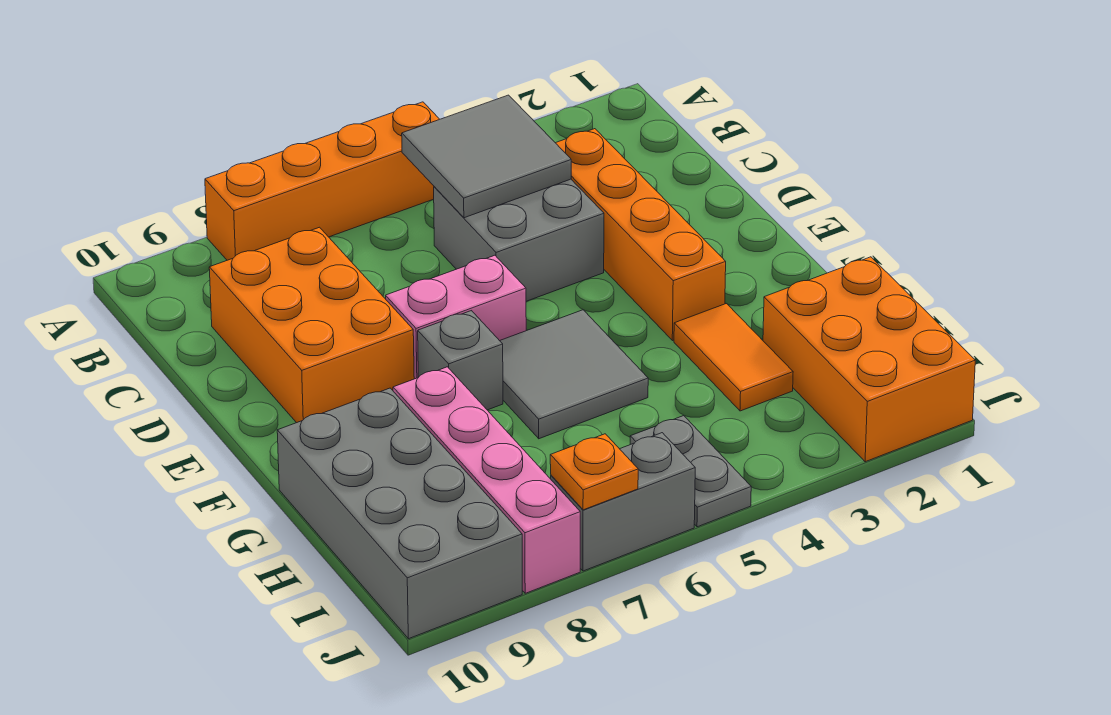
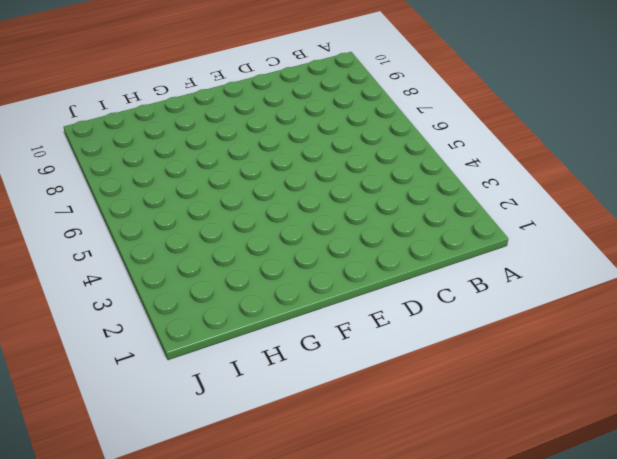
none -> orange 1x4 brick [205,102,440,260]
none -> orange 1x4 brick [556,129,726,341]
none -> grey 2x2 brick [433,179,604,301]

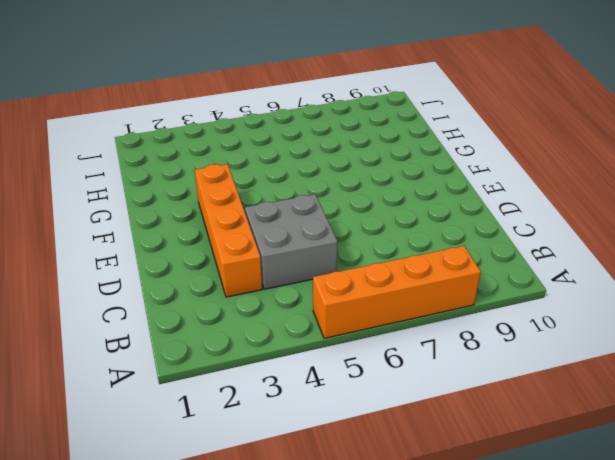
none -> orange 2x3 brick [209,227,414,423]
none -> pink 1x2 brick [386,255,526,379]
none -> grey 2x2 tile [500,310,648,439]

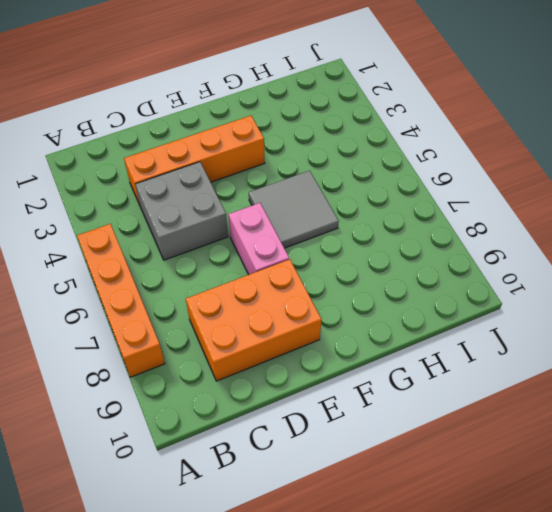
none -> grey 1x1 brick [418,311,503,410]
none -> orange 1x2 tile [674,304,793,411]
none -> pink 1x4 brick [393,367,580,593]

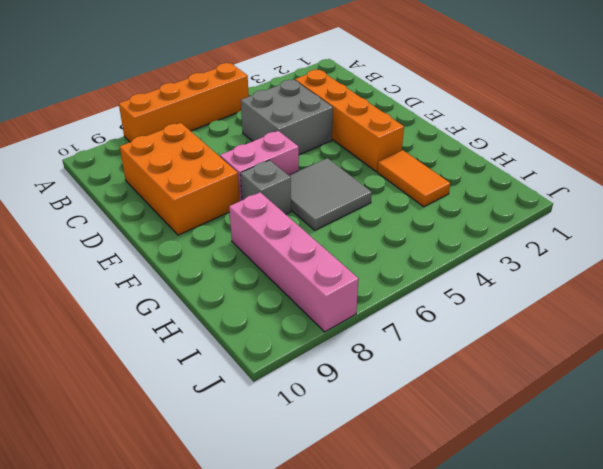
none -> grey 2x4 brick [277,388,522,639]
none -> orange 2x3 brick [763,257,975,462]
none -> grey 1x2 plate [630,416,751,527]

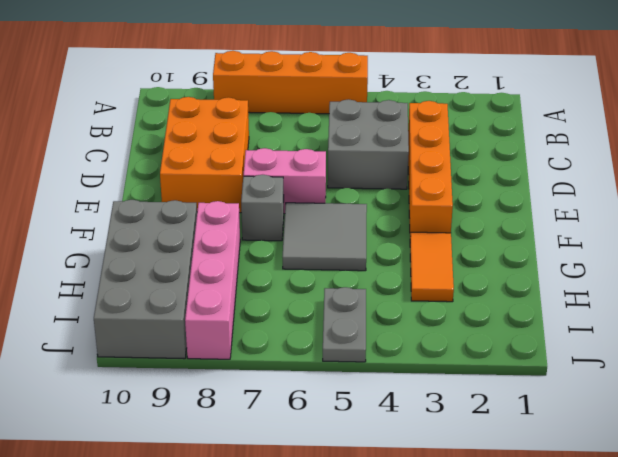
none -> orange 2x3 brick [763,257,975,462]
none -> grey 1x2 brick [551,433,695,571]
none -> grey 2x2 tile [402,95,571,218]

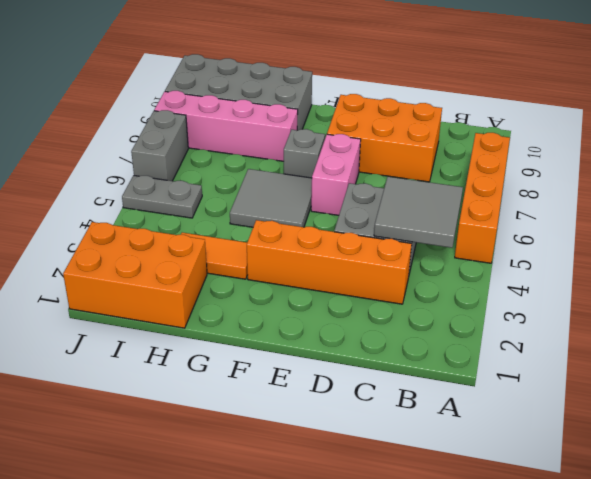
none -> orange 1x1 plate [550,434,638,510]

